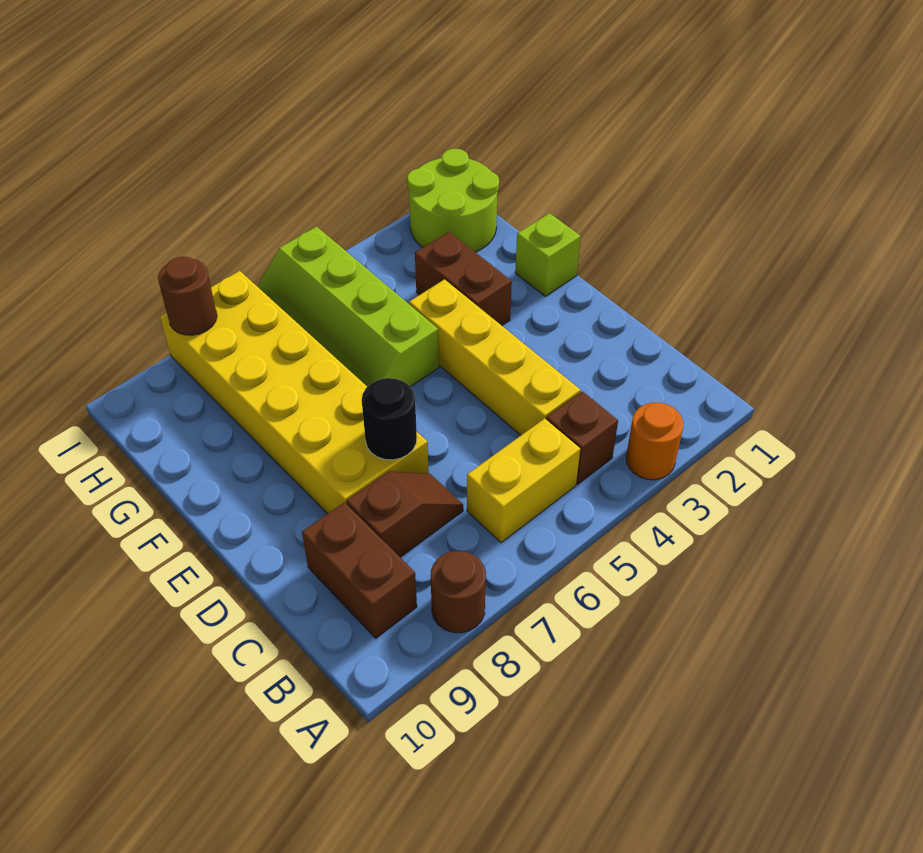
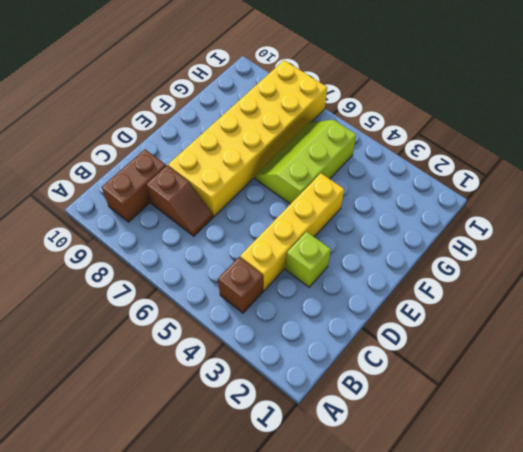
lime 1x1 brick [286,232,331,287] -> lime 1x1 brick moved to [515,213,581,296]
lime 2x3 slope [255,120,356,204] -> lime 2x4 slope [257,227,439,387]
none -> orange 1x1 round brick [626,403,683,480]
none -> brown 1x1 round brick [431,551,486,633]
none -> yellow 1x2 brick [467,418,580,543]

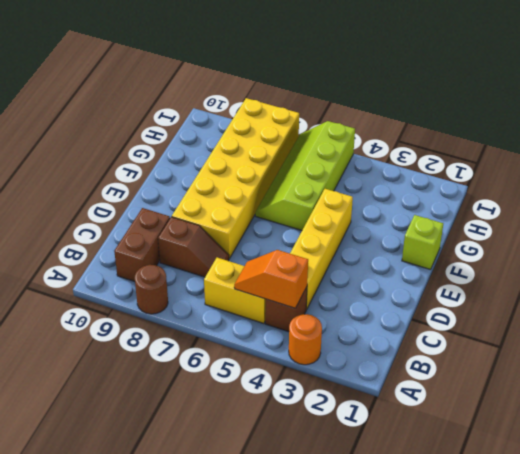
orange 1x2 slope [234,250,308,308] -> none
none -> brown 1x2 brick [415,232,512,326]
none -> lime 2x2 round brick [407,149,499,252]
none -> black 1x1 round brick [362,378,417,460]

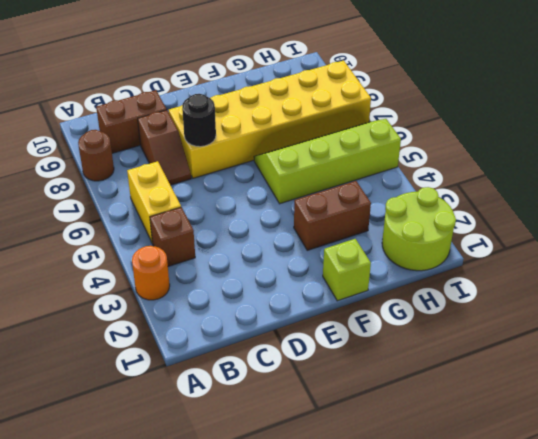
none -> yellow 1x4 brick [409,279,580,435]
none -> brown 1x1 round brick [158,257,217,335]

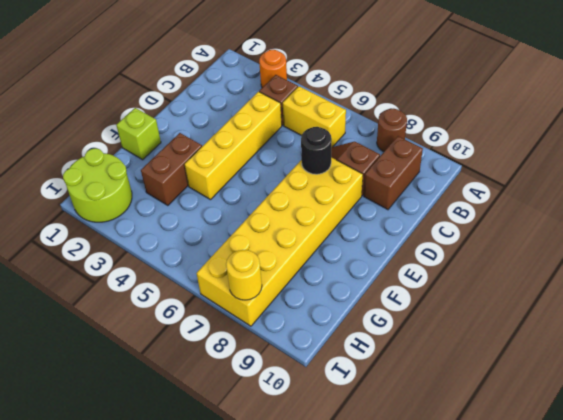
yellow 1x1 round brick [226,250,262,300] -> brown 1x1 round brick [158,257,217,335]
none -> lime 2x4 slope [257,227,439,387]

